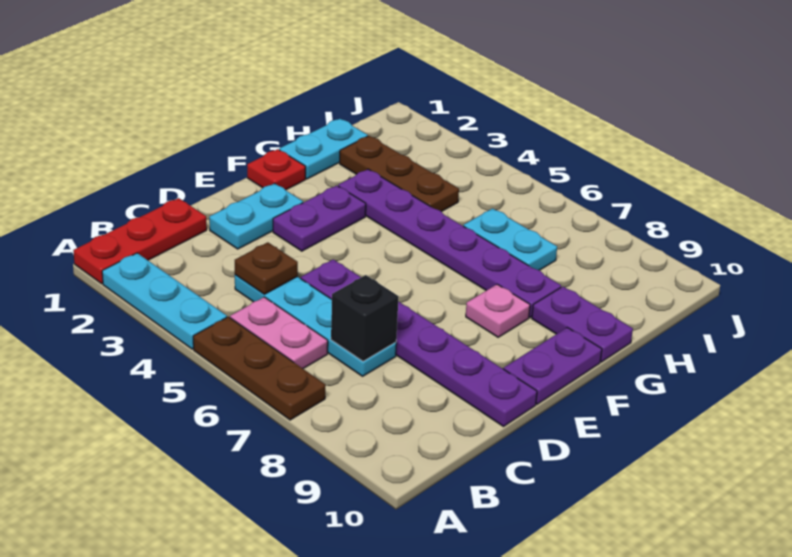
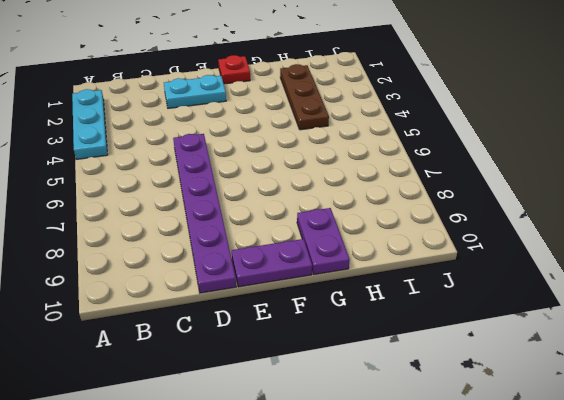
none -> red 1x3 plate [73,198,207,284]
none -> brown 1x3 plate [193,317,325,420]
none -> pink 1x2 plate [230,297,328,369]

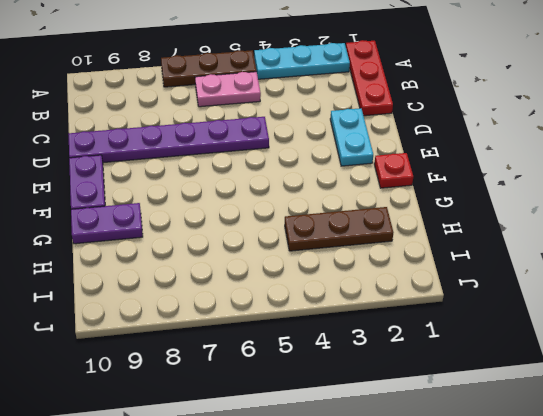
none -> cyan 1x4 plate [235,275,396,376]
none -> purple 1x2 plate [273,185,366,251]
none -> pink 1x1 plate [466,284,530,337]

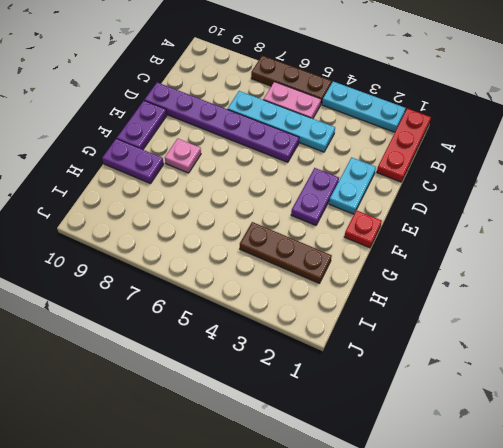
none -> cyan 1x2 plate [279,119,368,179]
none -> purple 1x6 plate [338,169,561,318]
none -> cyan 1x2 plate [463,208,557,270]

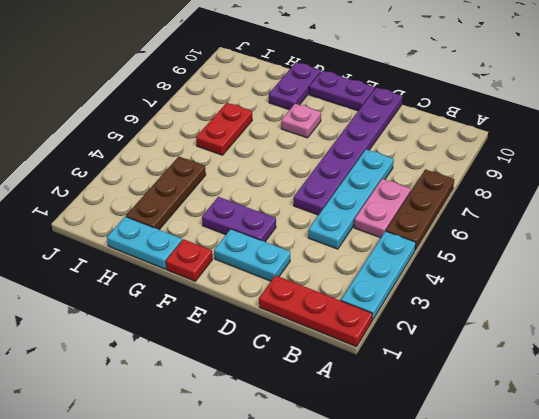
red 1x2 plate [196,103,252,155] -> cyan 1x2 plate [463,208,557,270]
none -> purple 1x6 plate [338,169,561,318]
none -> brown 1x1 plate [235,242,298,294]
none -> black 1x1 brick [331,275,399,361]

